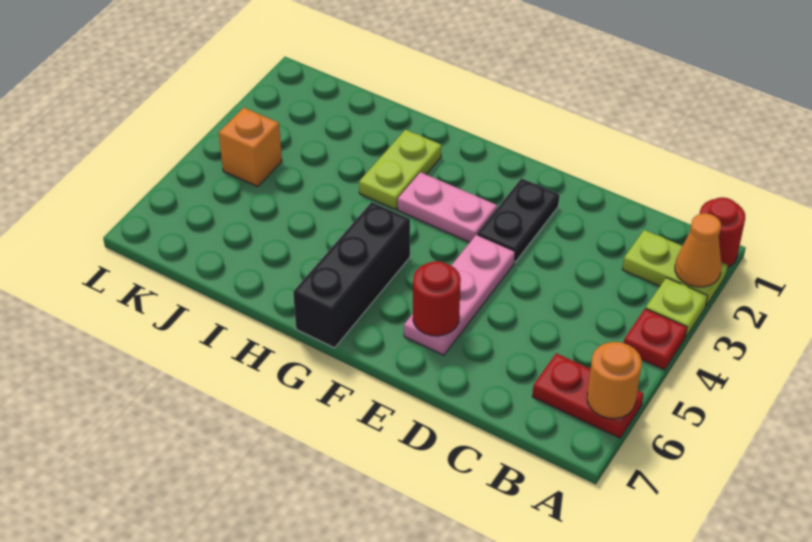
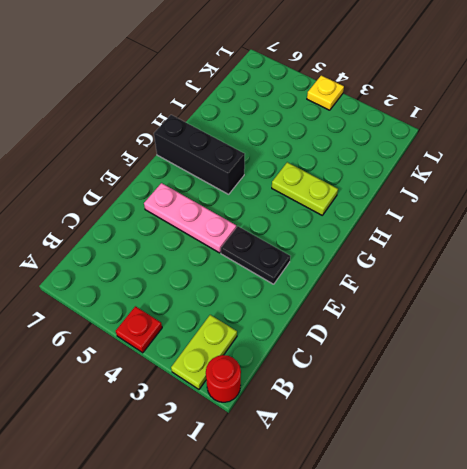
yellow 1x1 plate [307,75,344,110] -> none
none -> lime 1x1 plate [646,278,708,337]
none -> red 1x2 plate [532,353,644,438]
none -> pink 1x2 plate [398,172,497,242]

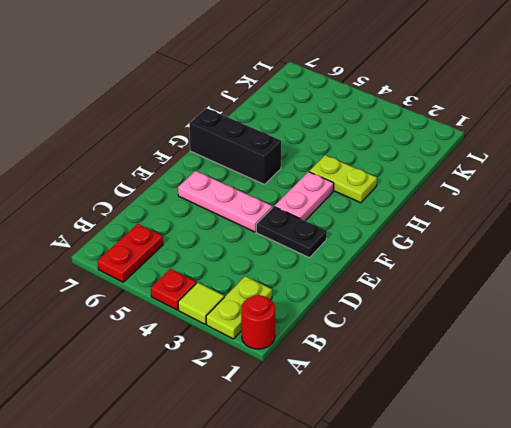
lime 1x1 tile [178,282,224,324] -> lime 1x1 plate [646,278,708,337]
none -> orange 1x1 brick [219,108,282,187]
none -> orange 1x1 cone [675,213,722,287]
none -> orange 1x1 round brick [587,342,642,419]

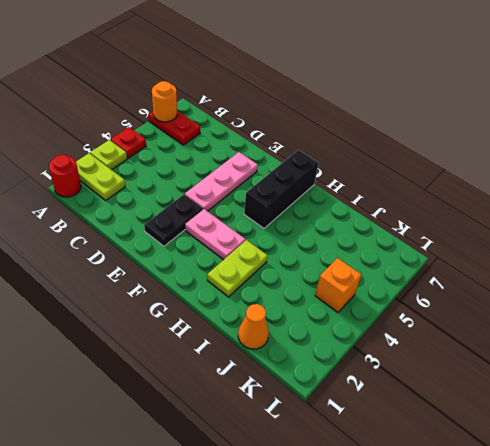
orange 1x1 cone [238,304,269,349] -> orange 1x1 cone moved to [675,213,722,287]
none -> red 1x1 round brick [413,261,461,336]

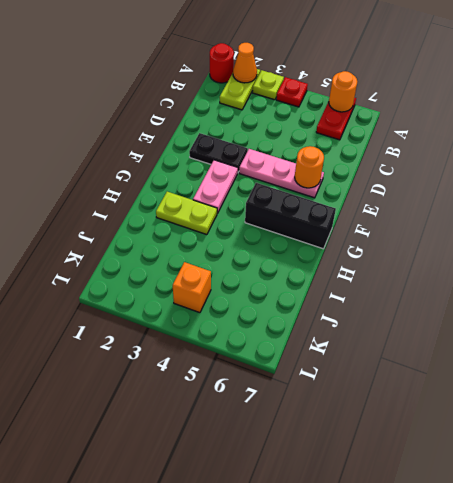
orange 1x1 round brick [295,146,324,188] -> red 1x1 round brick [413,261,461,336]

